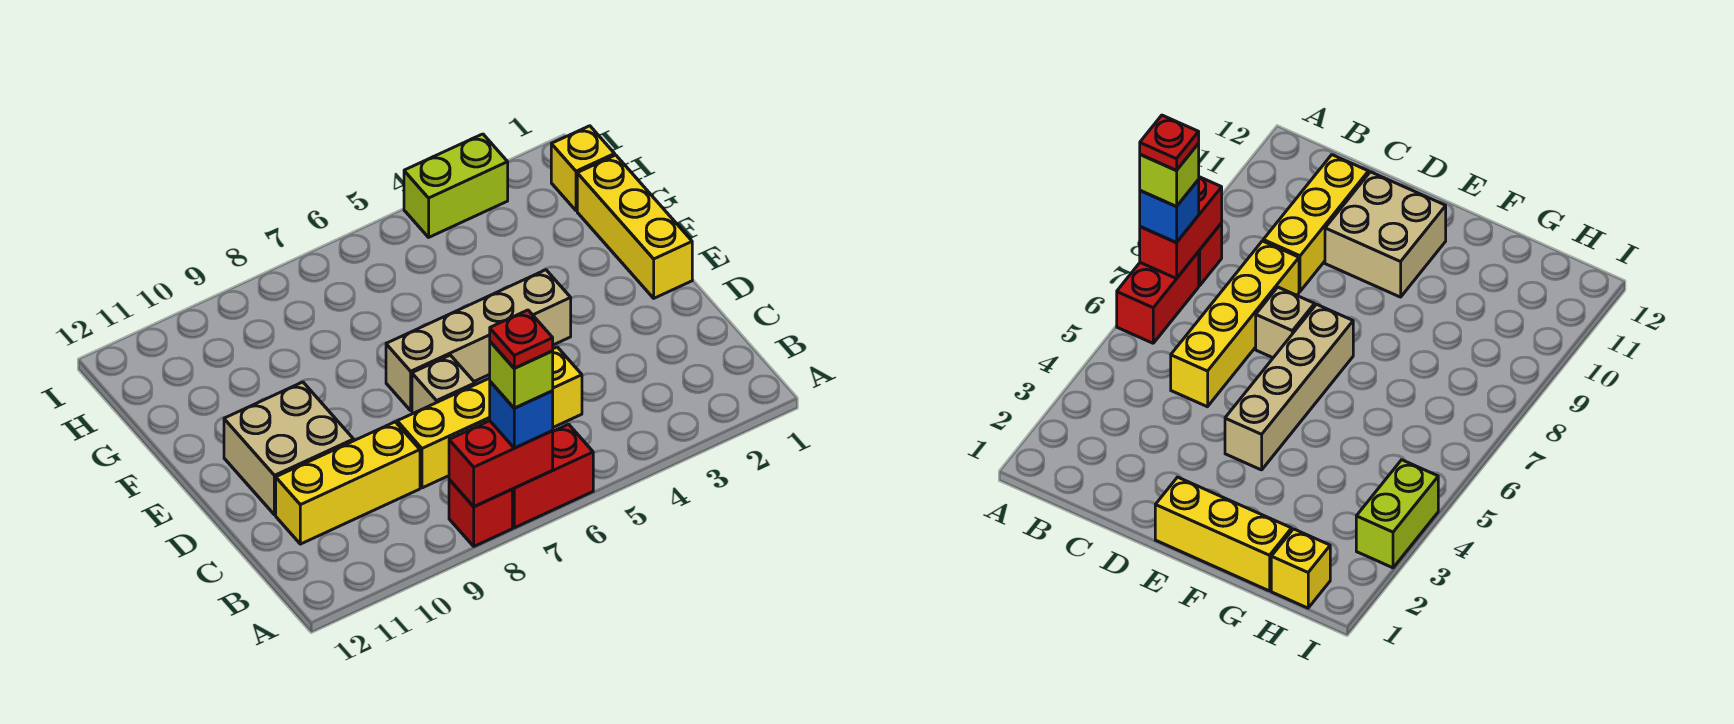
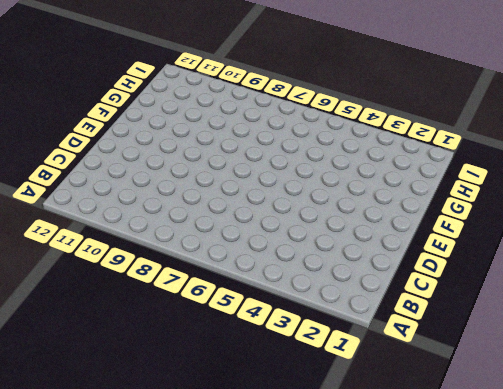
none -> red 1x2 brick [512,424,593,528]
none -> red 1x1 brick [449,480,512,546]
none -> yellow 1x4 brick [397,347,582,488]

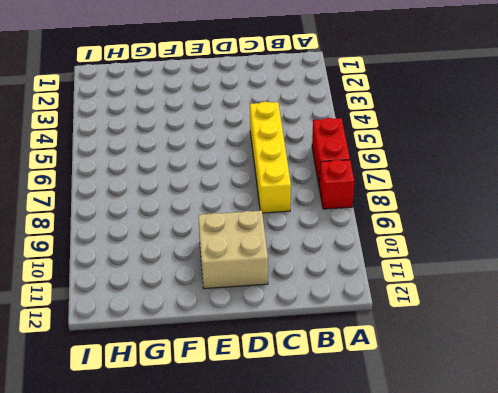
none -> yellow 1x3 brick [276,422,420,544]
none -> tan 1x1 brick [412,355,475,413]
none -> yellow 1x3 brick [577,155,692,298]

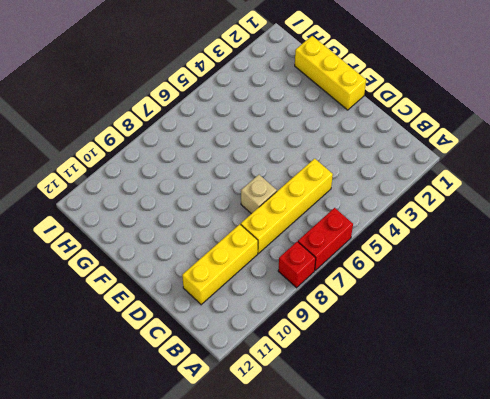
none -> tan 2x2 brick [224,382,354,515]
none -> tan 1x4 brick [386,270,571,411]
none -> yellow 1x1 brick [551,126,615,211]

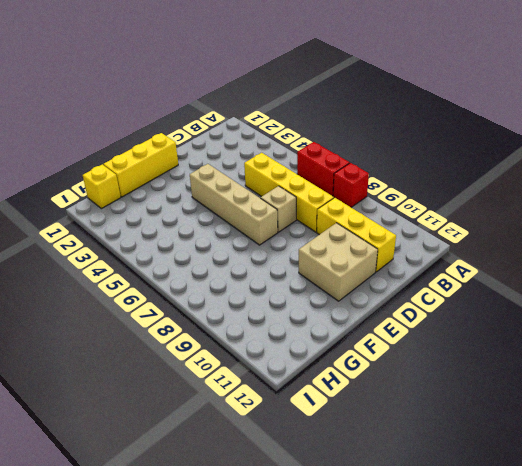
none -> lime 1x2 brick [404,134,508,237]
none -> red 1x2 brick [449,421,553,507]
none -> blue 1x1 brick [490,382,553,448]

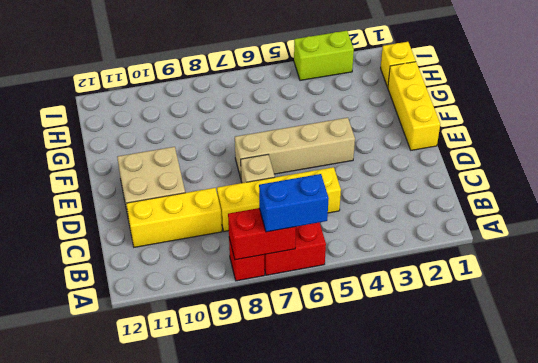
blue 1x2 brick [259,174,329,232] -> blue 1x1 brick [490,382,553,448]
none -> lime 1x1 brick [490,342,553,408]
none -> red 1x1 plate [490,310,553,368]

